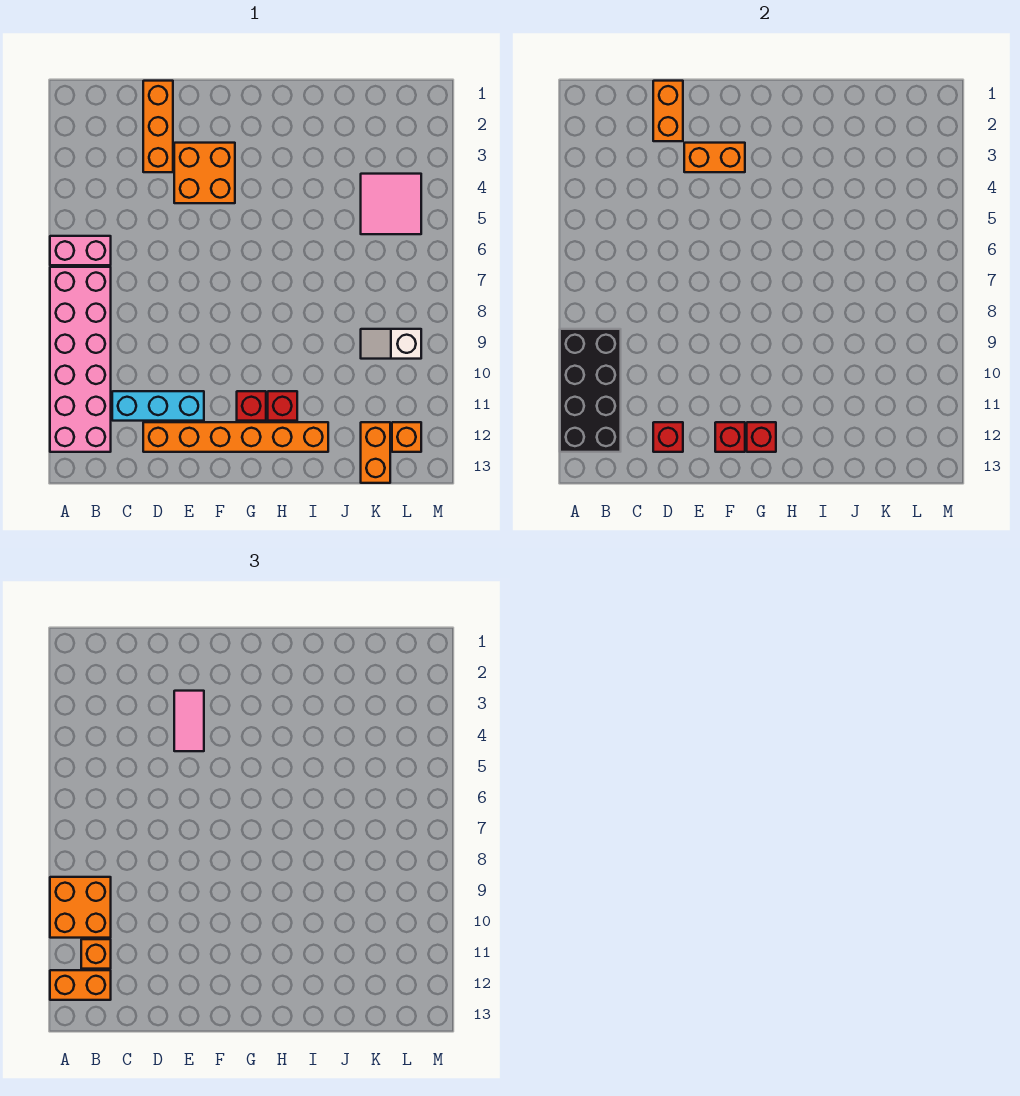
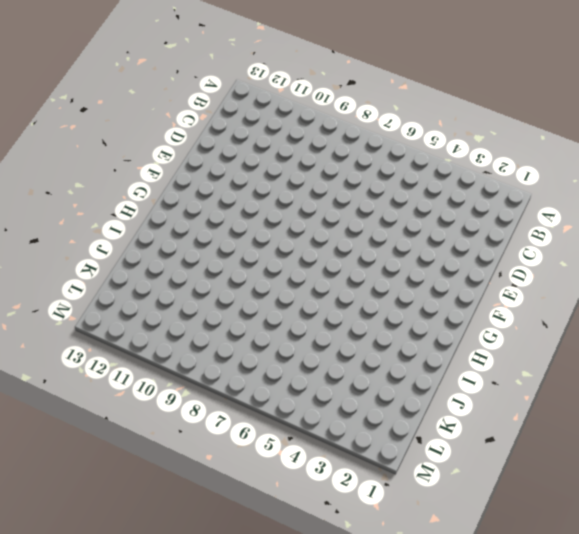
none -> pink 1x2 brick [50,236,111,265]
none -> pink 2x6 brick [50,267,111,452]
none -> cyan 1x3 brick [112,391,204,421]

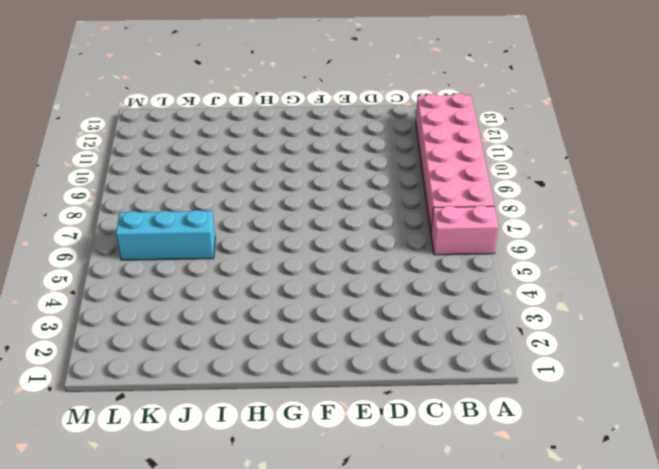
cyan 1x3 brick [116,210,215,260] -> cyan 1x3 brick moved to [112,391,204,421]
none -> orange 1x3 brick [143,81,173,172]
none -> orange 1x6 brick [143,422,328,452]
none -> orange 2x2 brick [174,143,235,203]

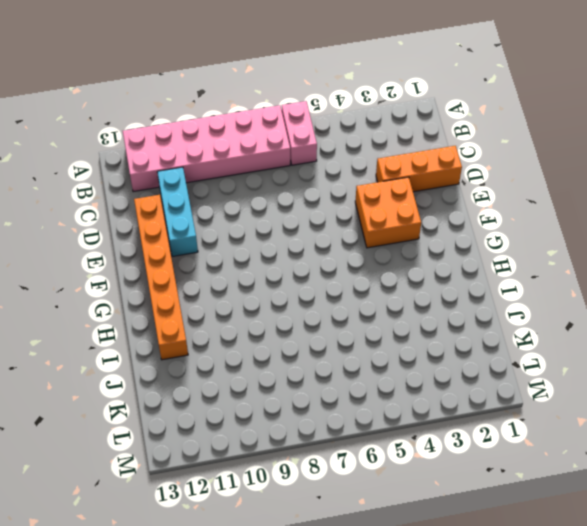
none -> red 1x1 brick [237,391,266,421]
none -> red 1x1 brick [268,391,297,421]
none -> pink 2x2 tile [361,174,421,234]

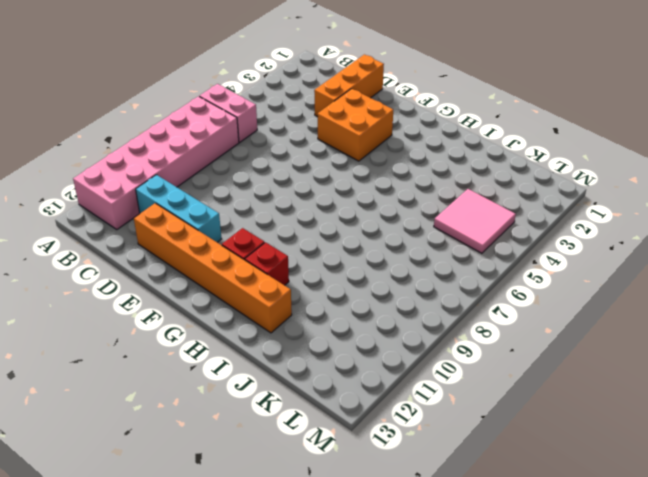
none -> white 1x2 slope [361,329,421,359]
none -> orange 1x2 brick [361,422,390,483]
none -> orange 1x1 brick [392,422,421,452]

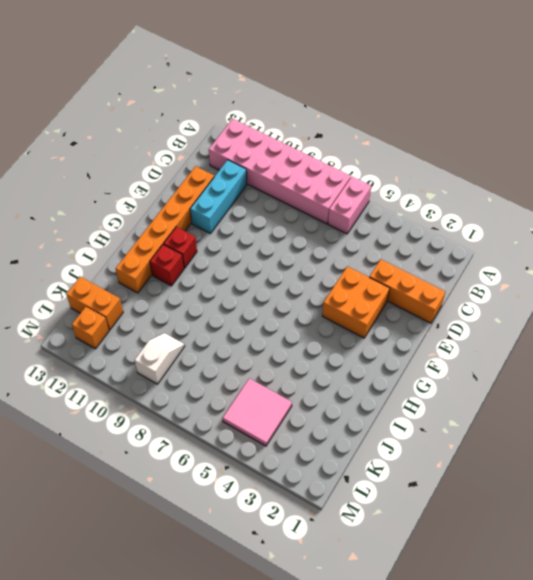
none -> black 2x4 brick [560,329,621,452]
none -> orange 1x2 brick [653,81,683,141]
none -> red 1x1 brick [653,422,683,452]

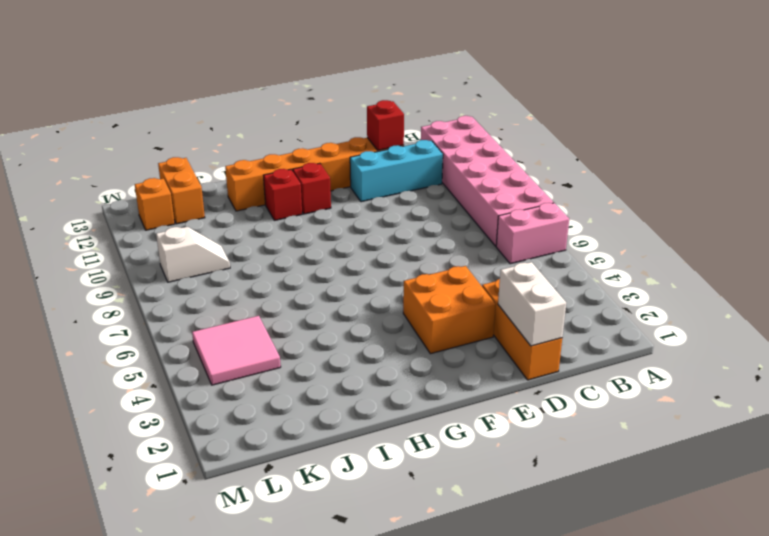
white 1x2 brick [498,262,566,346] -> orange 1x2 brick [653,81,683,141]
none -> black 2x4 brick [560,329,621,452]
none -> orange 1x2 brick [684,143,745,172]
none -> red 1x1 brick [715,422,745,452]

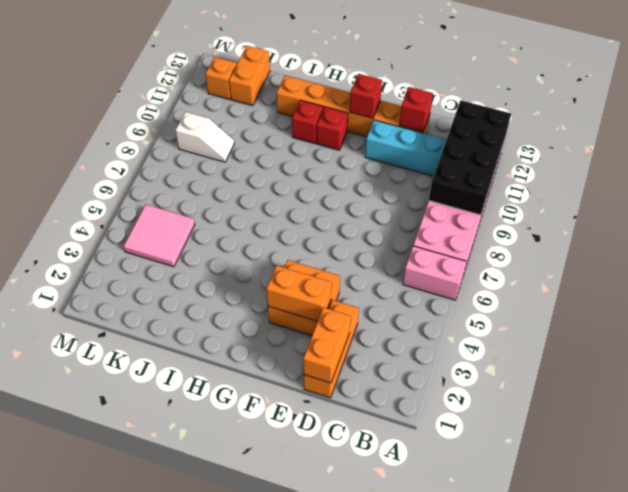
none -> red 1x1 brick [747,422,776,452]
none -> orange 2x2 brick [50,877,111,938]
none -> orange 1x2 brick [50,970,111,1000]

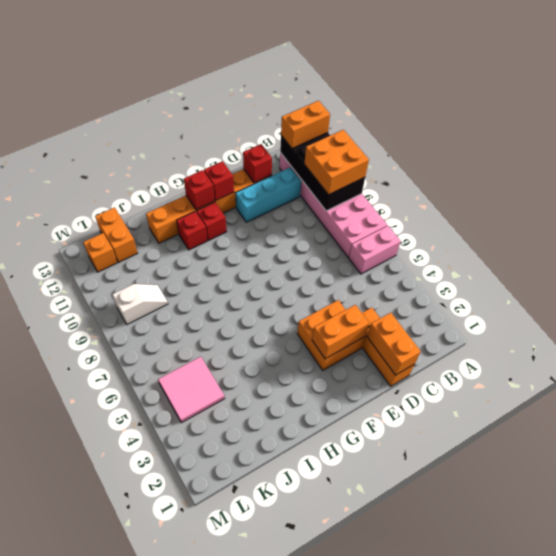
none -> orange 1x1 brick [81,939,111,969]
none -> pink 1x2 tile [174,691,204,751]

